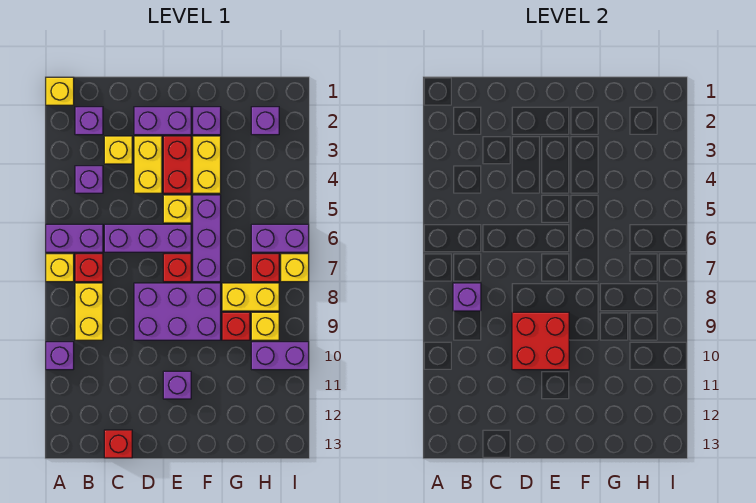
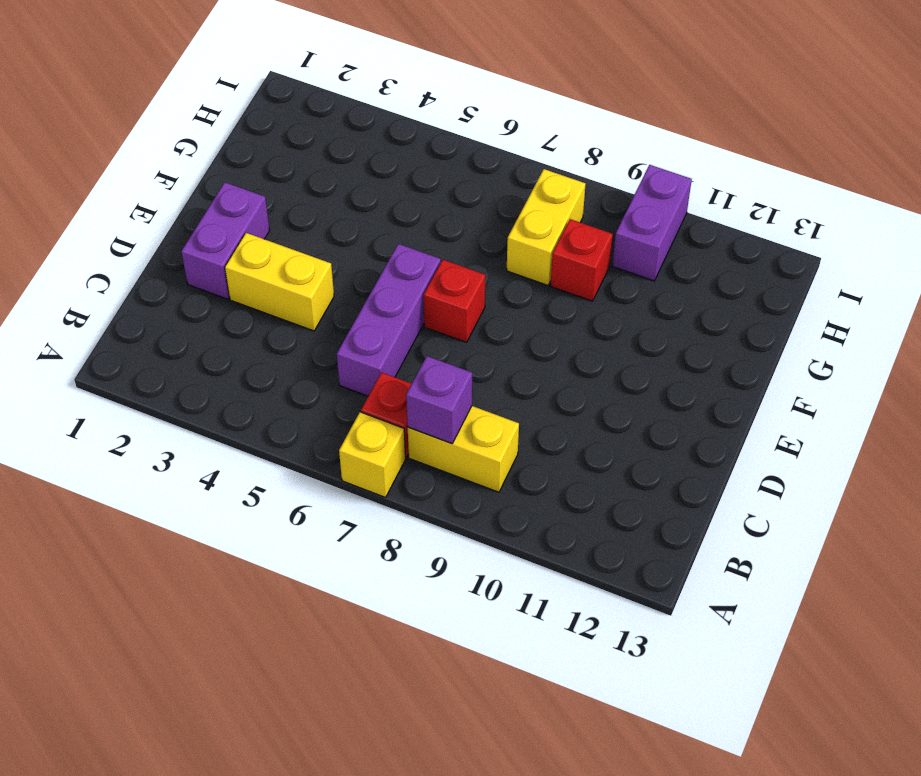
none -> yellow 1x1 brick [46,77,74,105]
none -> purple 1x2 brick [46,224,103,252]
none -> purple 1x1 brick [46,342,74,370]
none -> purple 1x1 brick [75,107,103,135]

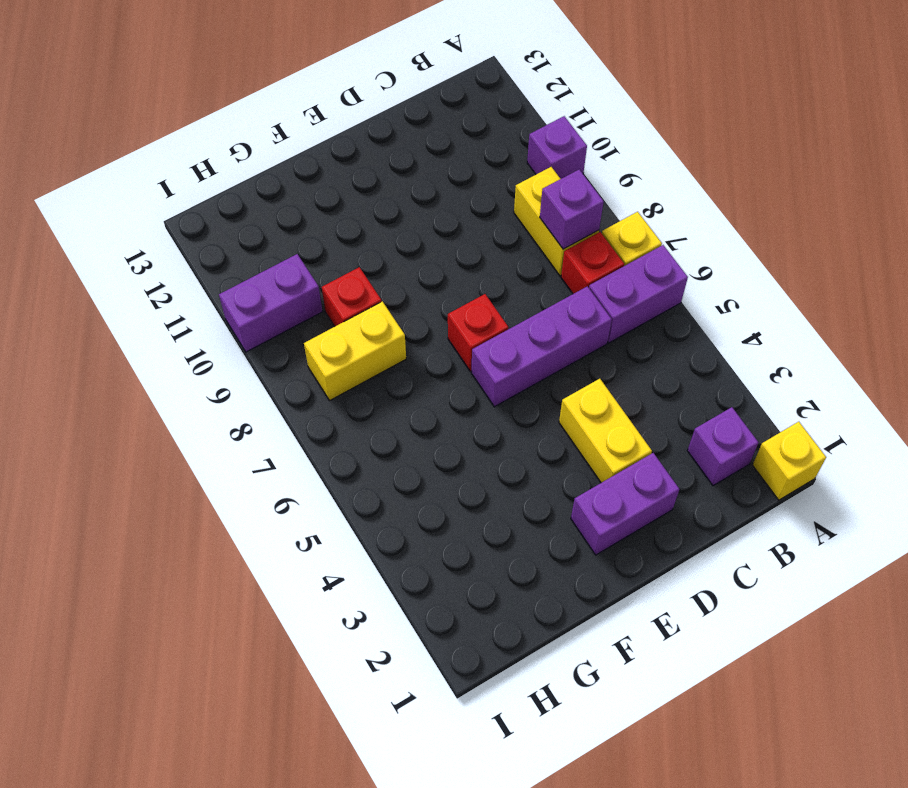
none -> purple 1x1 brick [75,166,103,193]
none -> yellow 1x1 brick [104,136,132,164]
none -> red 1x1 brick [104,430,132,458]
none -> purple 2x3 brick [134,283,221,340]

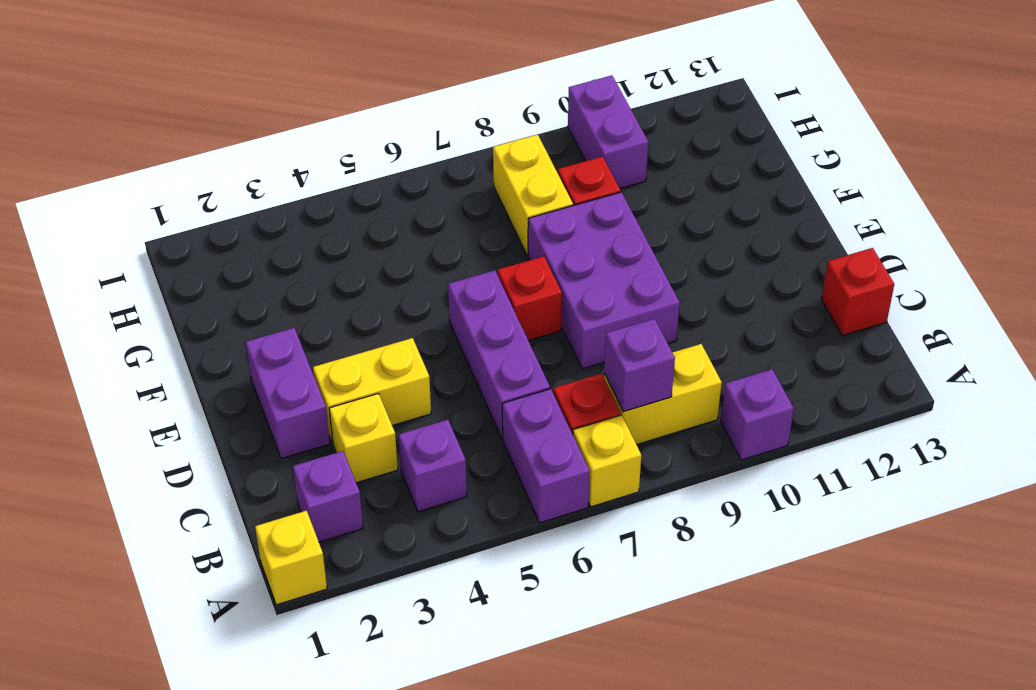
none -> red 1x2 brick [163,136,191,193]
none -> yellow 1x1 brick [163,195,191,223]
none -> purple 1x1 brick [163,371,191,399]
none -> purple 1x1 brick [193,107,221,135]

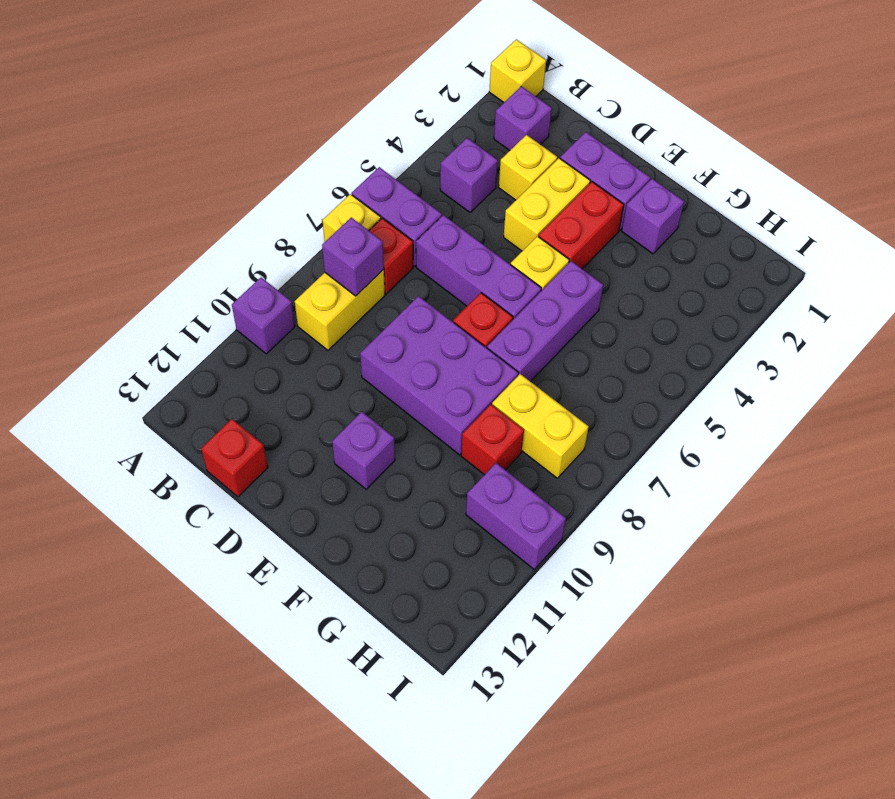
none -> yellow 1x2 brick [193,136,221,193]
none -> purple 1x1 brick [251,107,279,135]
none -> purple 1x2 brick [251,224,309,252]
none -> red 1x1 brick [251,254,279,282]

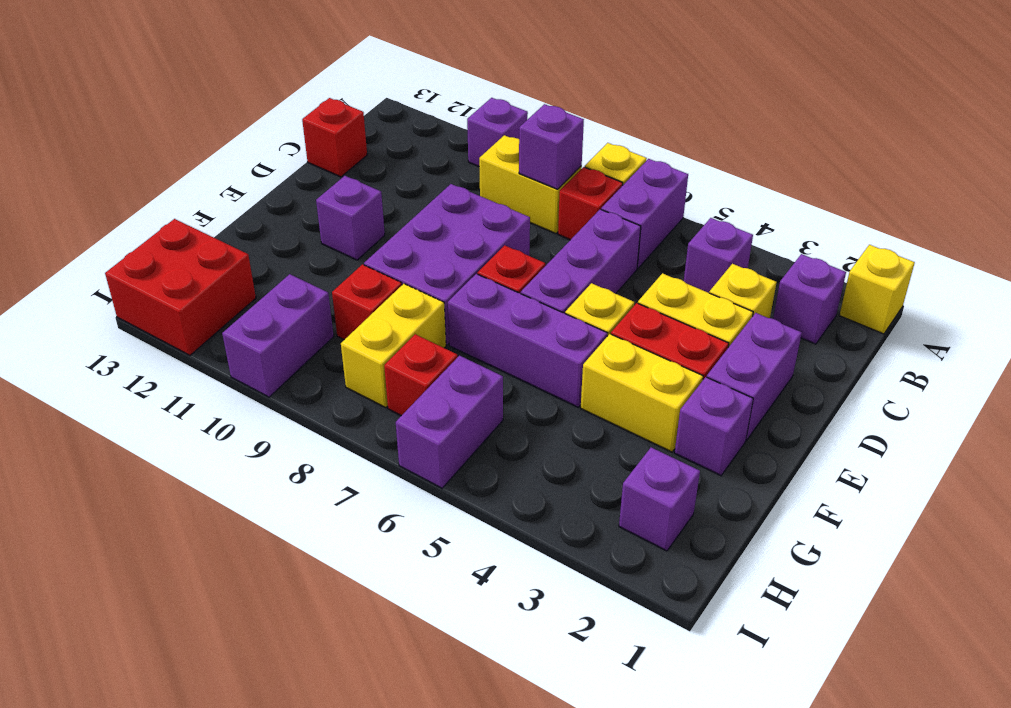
red 2x2 brick [105,219,256,355] -> red 2x2 brick moved to [512,312,569,370]
none -> yellow 1x1 brick [251,312,279,340]
none -> yellow 1x1 brick [281,254,309,282]

